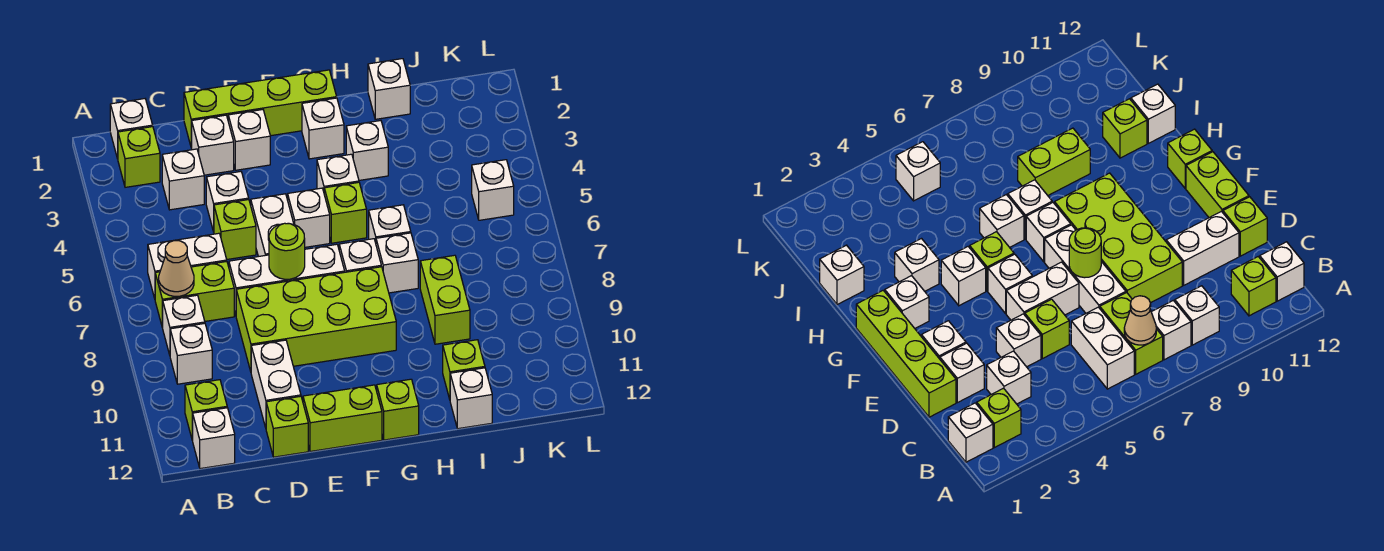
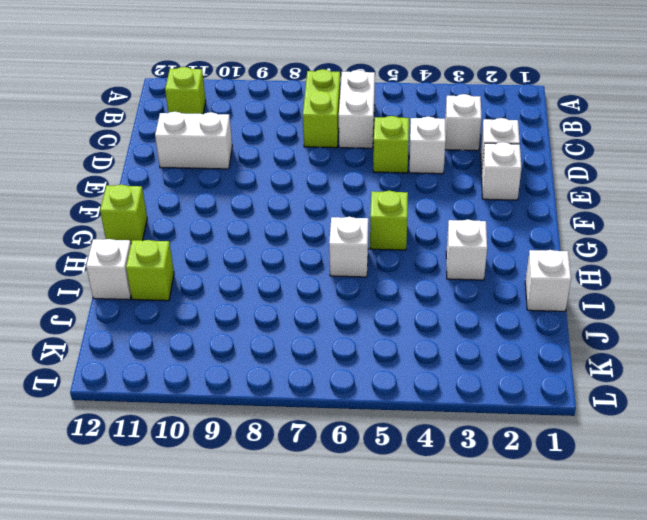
none -> white 1x1 brick [110,99,153,159]
none -> lime 1x1 brick [118,127,160,187]
none -> white 1x1 brick [163,295,205,355]
none -> white 1x1 brick [170,323,212,384]

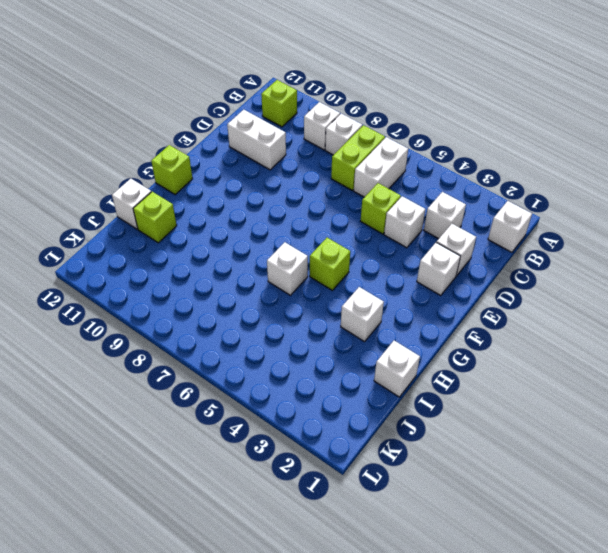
none -> lime 1x1 brick [118,127,160,187]
none -> white 1x1 brick [192,408,235,469]
none -> lime 1x4 brick [184,70,337,148]
none -> white 1x3 brick [229,244,345,315]

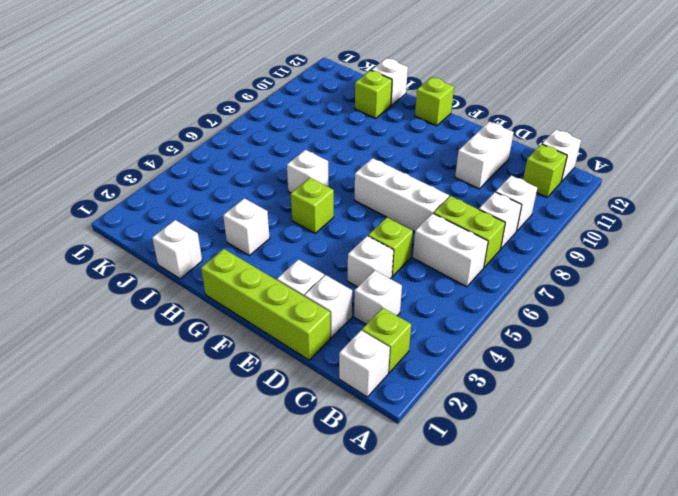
none -> lime 2x4 brick [236,267,396,371]
none -> lime 1x1 brick [266,396,308,457]
none -> white 1x2 brick [251,194,294,256]
none -> lime 1x2 brick [303,385,382,452]

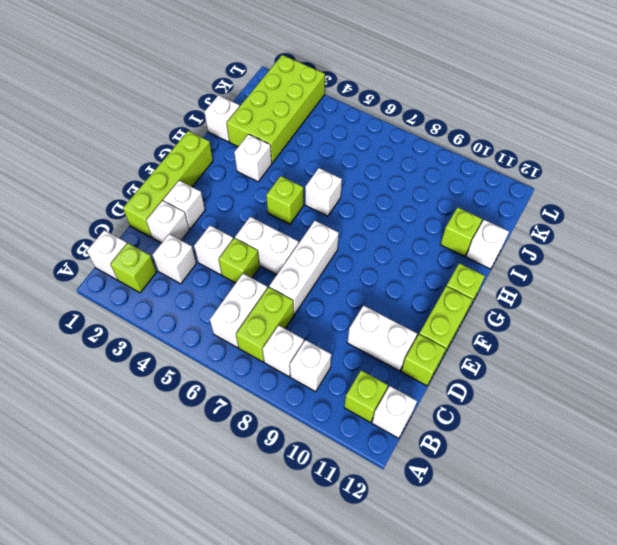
lime 2x4 brick [227,55,325,163] -> lime 2x4 brick moved to [236,267,396,371]
none -> white 1x1 brick [288,188,330,247]
none -> white 1x1 brick [302,98,344,159]
none -> white 1x1 brick [317,154,359,191]
none -> white 1x1 brick [339,239,381,272]

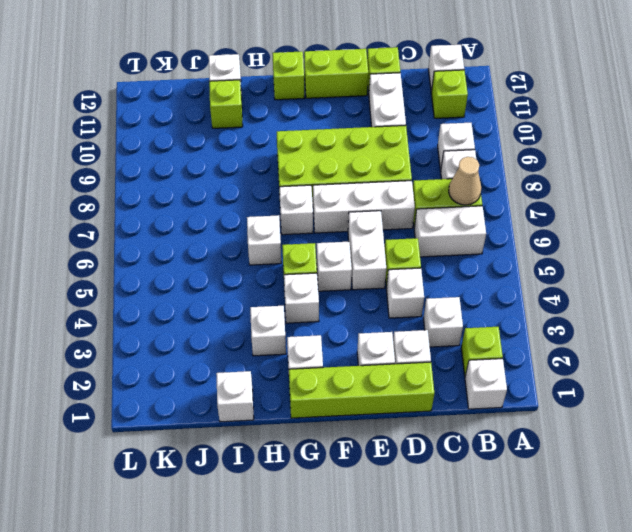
none -> white 1x1 brick [376,233,418,293]
none -> lime 1x2 brick [420,255,470,344]
none -> white 1x1 brick [472,160,514,220]
none -> lime 1x1 round brick [269,223,305,279]

